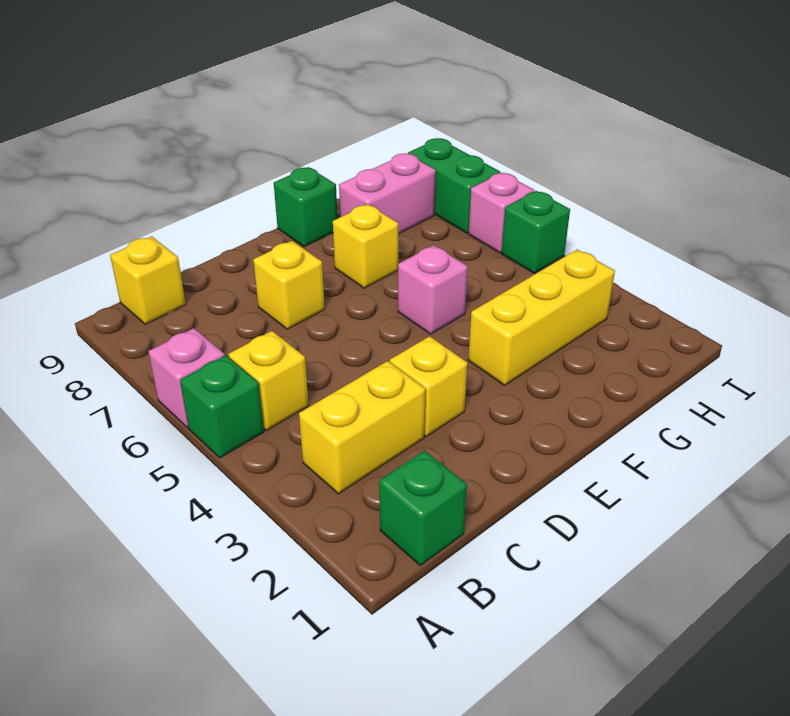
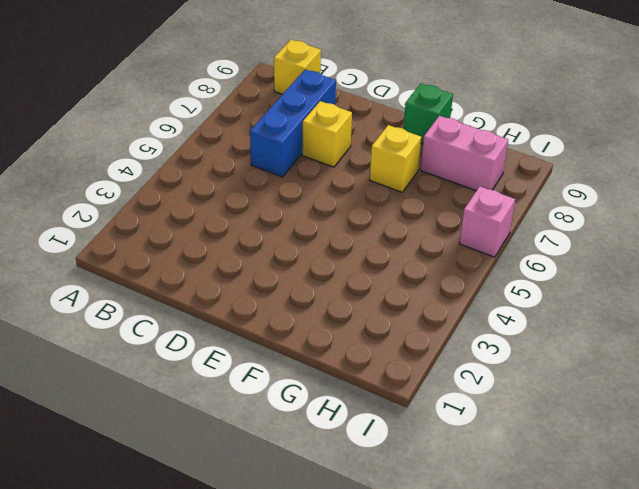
blue 1x3 brick [250,69,336,177] -> none
none -> green 1x1 brick [180,355,264,458]
none -> pink 1x1 brick [148,328,225,427]
none -> green 1x1 brick [379,451,467,565]

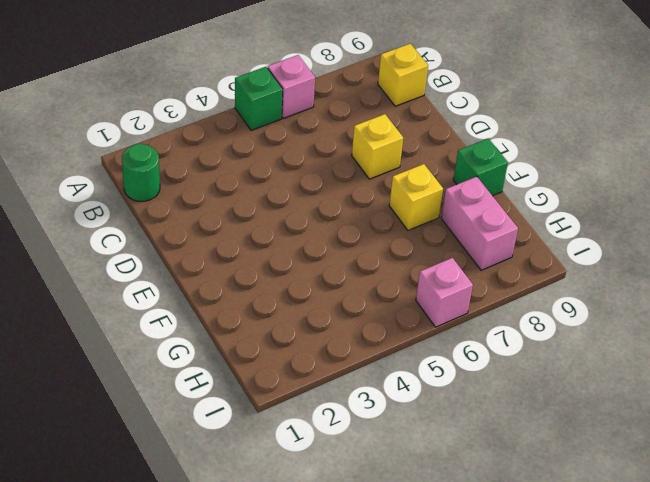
green 1x1 round brick [122,144,160,201] -> green 1x1 brick [379,451,467,565]
none -> yellow 1x2 brick [299,361,425,494]
none -> yellow 1x1 brick [228,331,309,431]
none -> yellow 1x1 brick [390,336,467,437]

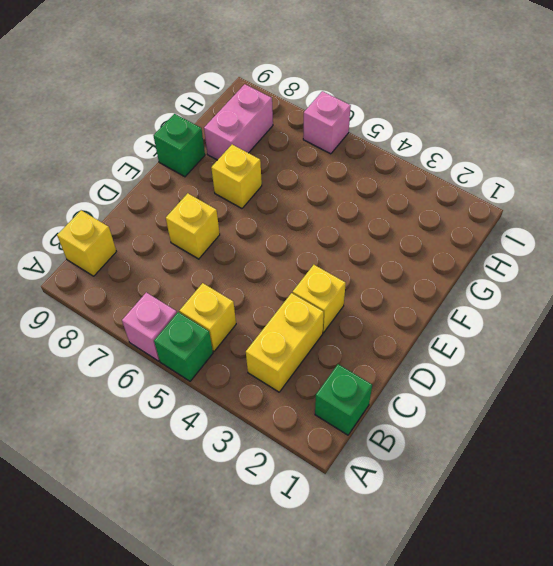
none -> yellow 1x3 brick [468,250,615,385]
none -> pink 1x1 brick [398,245,468,334]
none -> green 1x1 brick [501,191,570,273]

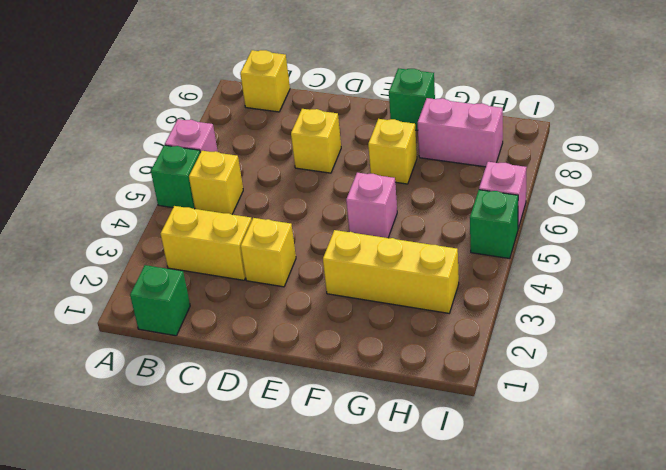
none -> green 1x2 brick [408,138,500,233]

